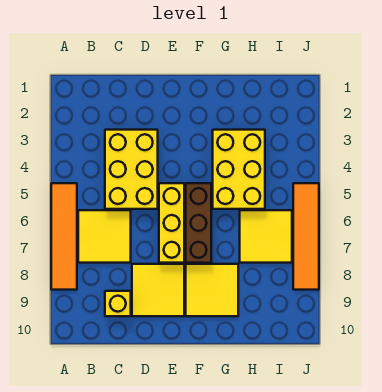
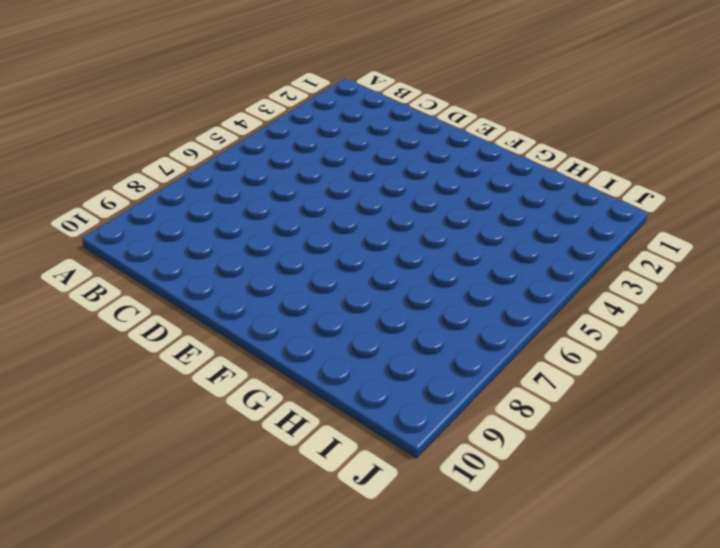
none -> orange 1x4 tile [51,183,77,290]
none -> yellow 2x2 tile [78,210,131,263]

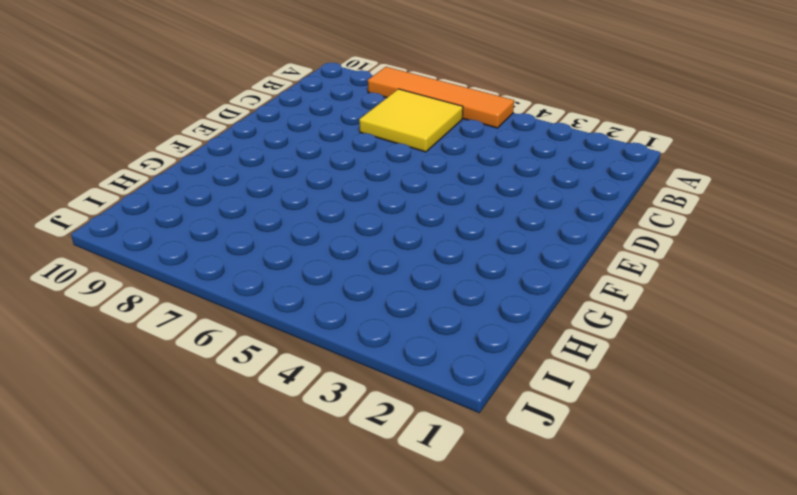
none -> yellow 2x3 brick [105,130,158,209]
none -> yellow 1x1 brick [105,291,131,316]

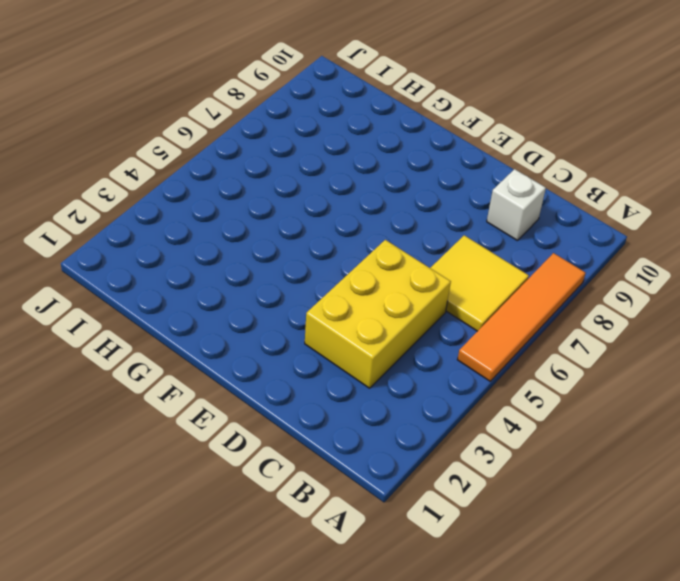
white 1x1 brick [487,169,546,240] -> yellow 1x1 brick [105,291,131,316]
none -> yellow 2x2 tile [132,264,184,316]
none -> yellow 1x3 brick [159,183,184,263]

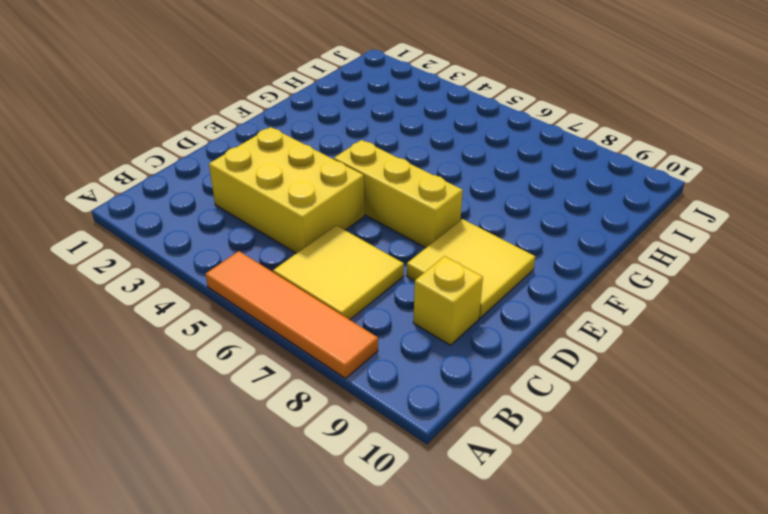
none -> brown 1x3 brick [186,183,211,263]
none -> yellow 2x2 tile [186,264,238,316]

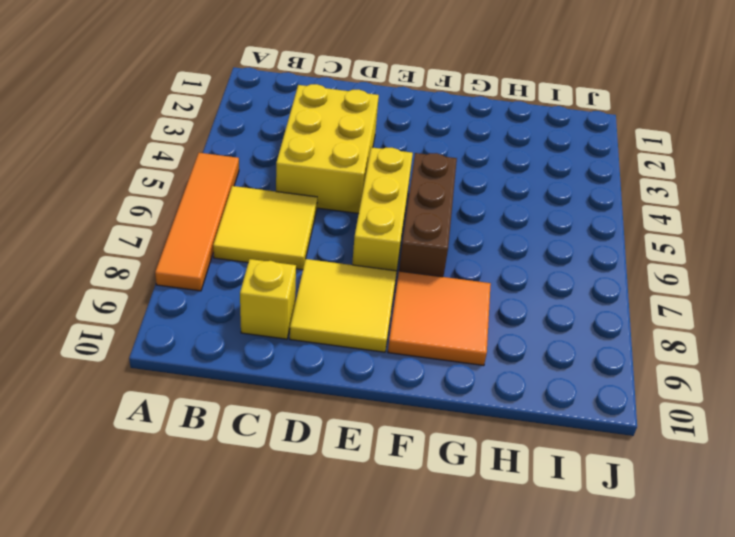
orange 2x2 tile [388,271,491,366] -> yellow 2x2 tile [186,264,238,316]
none -> yellow 2x3 brick [213,130,265,209]
none -> yellow 2x2 tile [240,210,292,263]

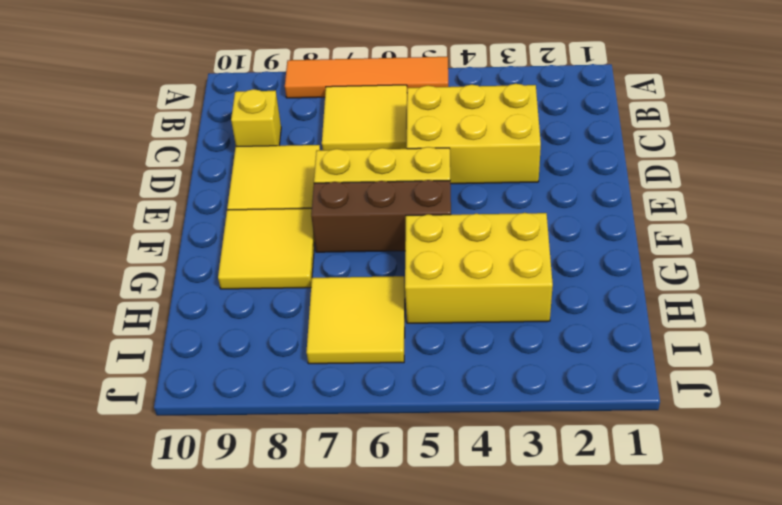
none -> orange 1x4 tile [293,183,319,290]

